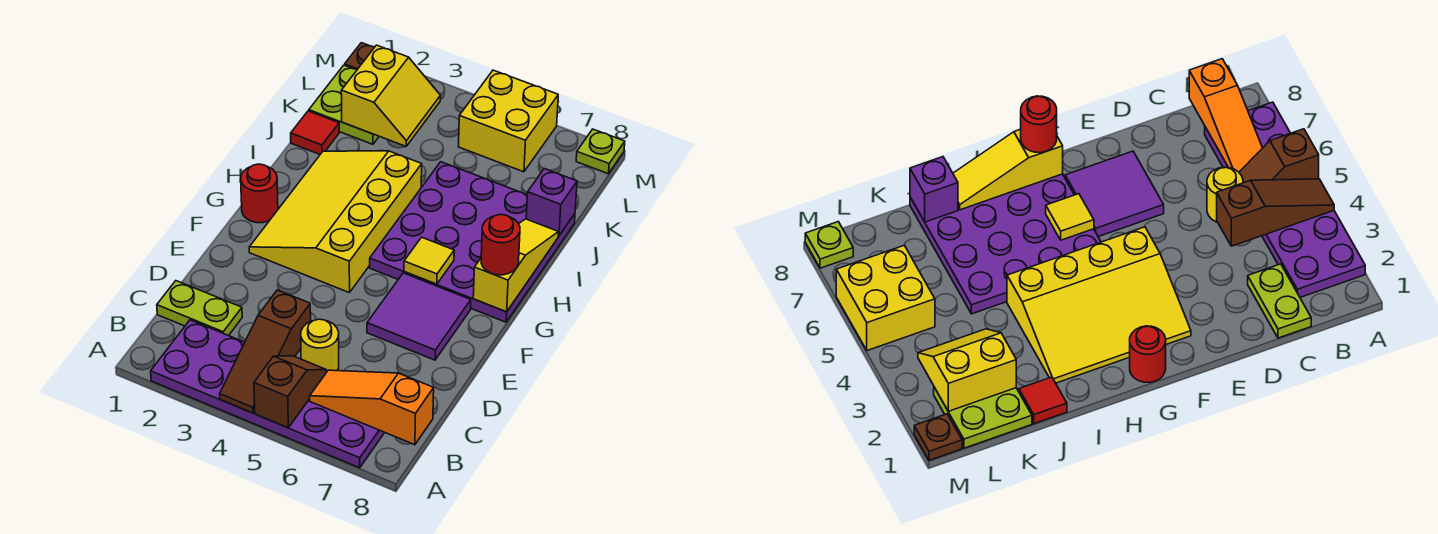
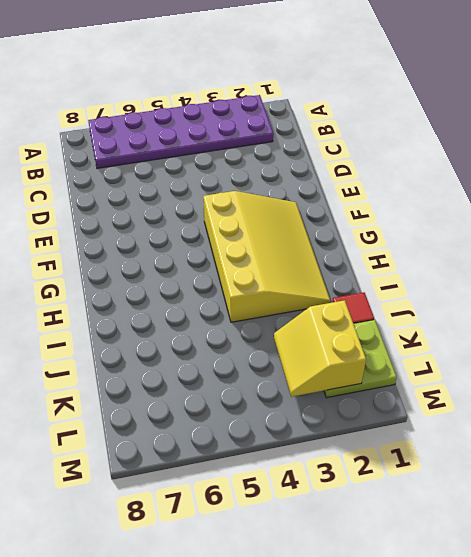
none -> lime 1x2 plate [157,281,242,336]
none -> yellow 1x1 round brick [301,319,339,372]
none -> purple 2x2 tile [367,273,471,360]

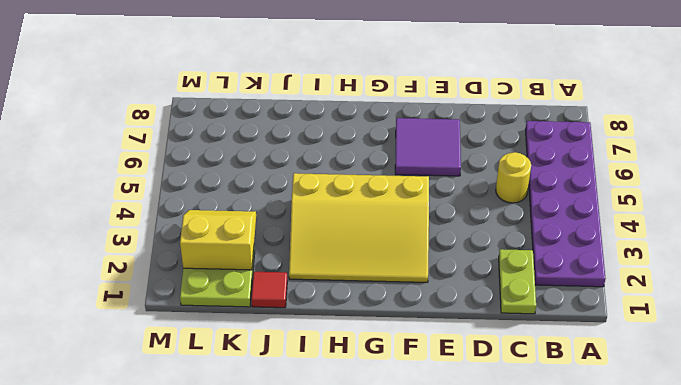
none -> red 1x1 round brick [241,164,278,223]
none -> purple 4x4 plate [370,162,575,322]
none -> yellow 2x2 brick [459,70,558,172]

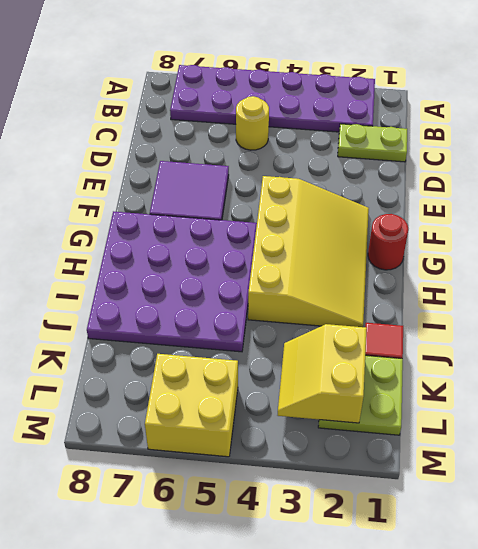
none -> brown 1x1 plate [345,43,375,70]
none -> lime 1x1 plate [576,129,625,174]
none -> brown 1x3 slope [220,290,311,413]

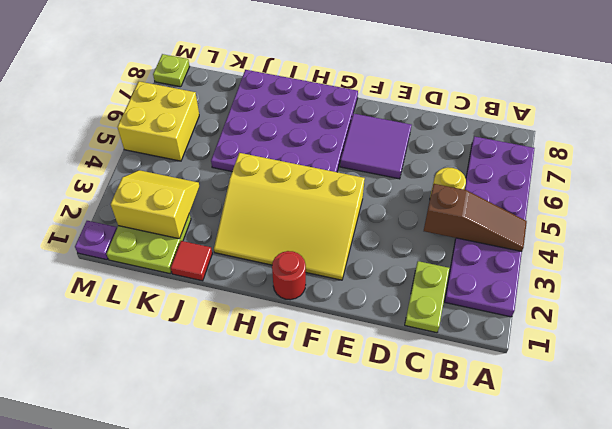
purple 1x1 plate [75,221,117,260] -> brown 1x1 plate [345,43,375,70]
none -> brown 1x2 slope [254,356,326,428]
none -> orange 1x3 slope [310,370,434,445]
none -> yellow 1x1 tile [404,237,454,284]

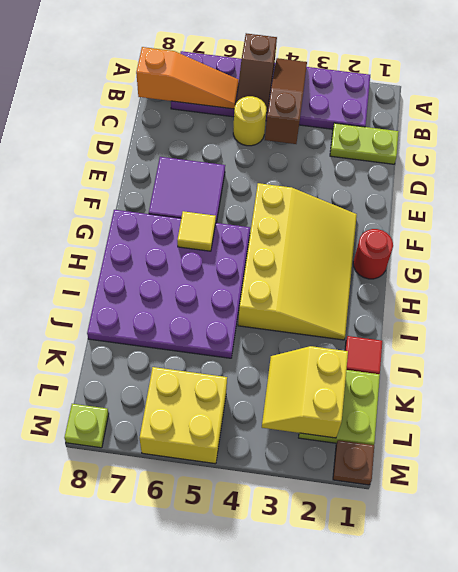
none -> yellow 1x3 slope [473,219,558,312]
none -> purple 1x1 brick [526,169,577,236]
none -> red 1x1 round brick [481,214,520,275]

